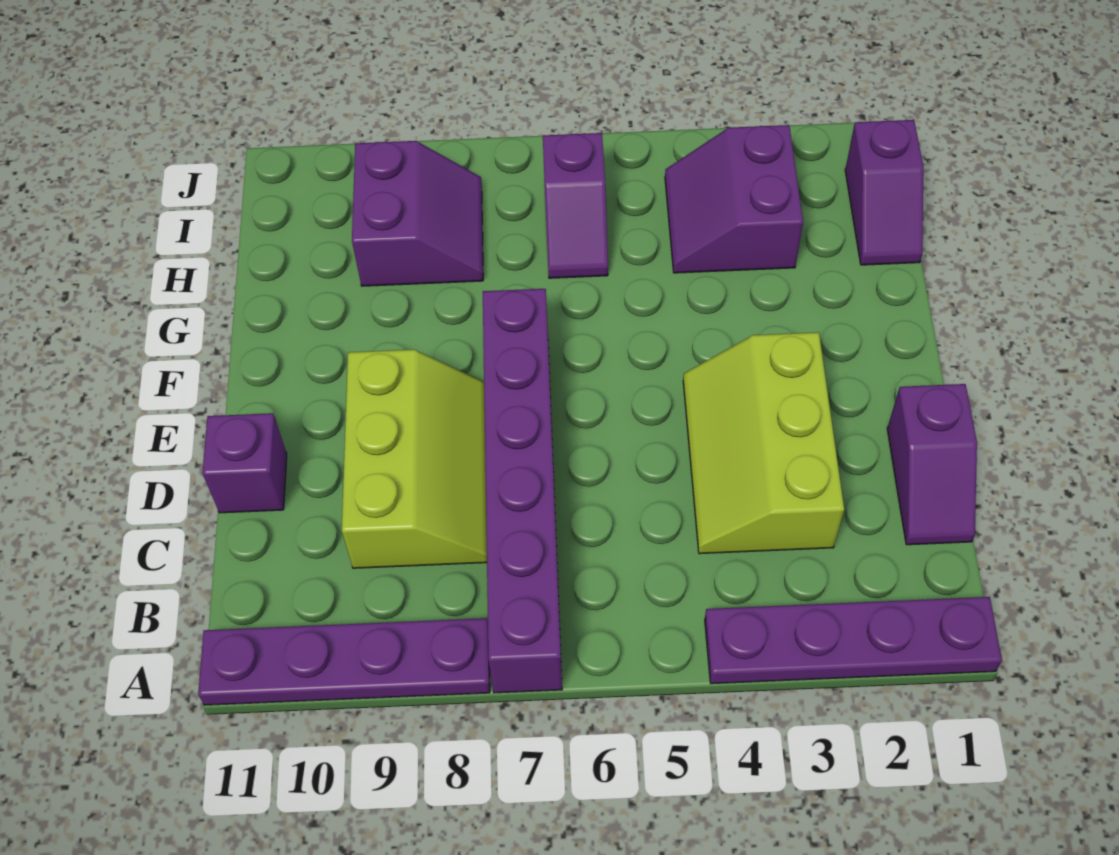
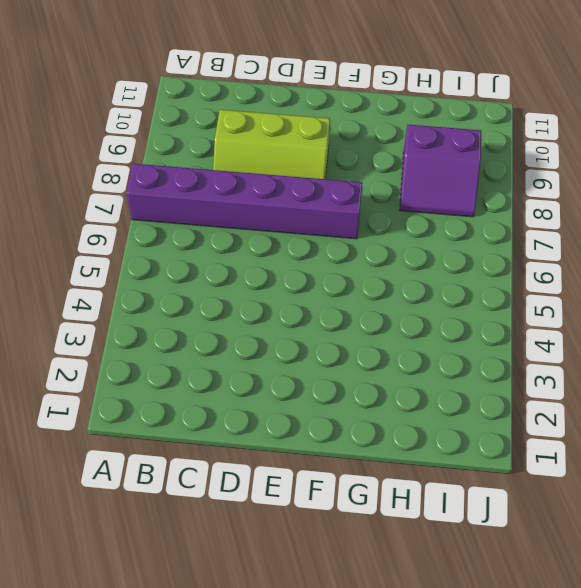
none -> purple 1x4 plate [705,597,1002,684]
none -> purple 1x4 plate [198,618,490,705]

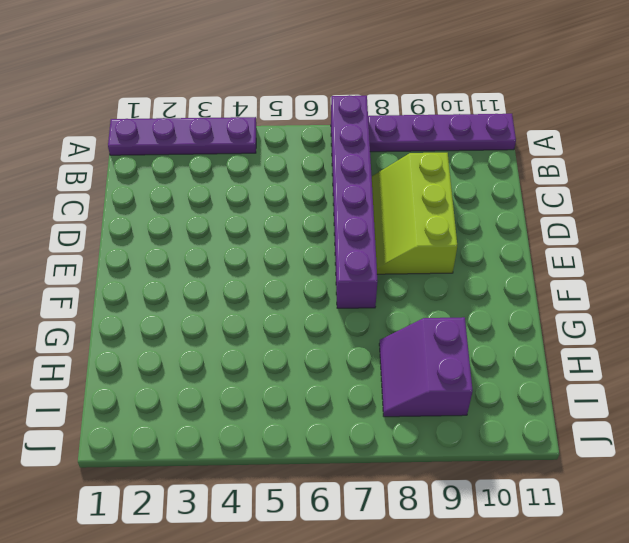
none -> purple 1x2 slope [887,384,977,545]
none -> lime 2x3 slope [683,332,844,554]

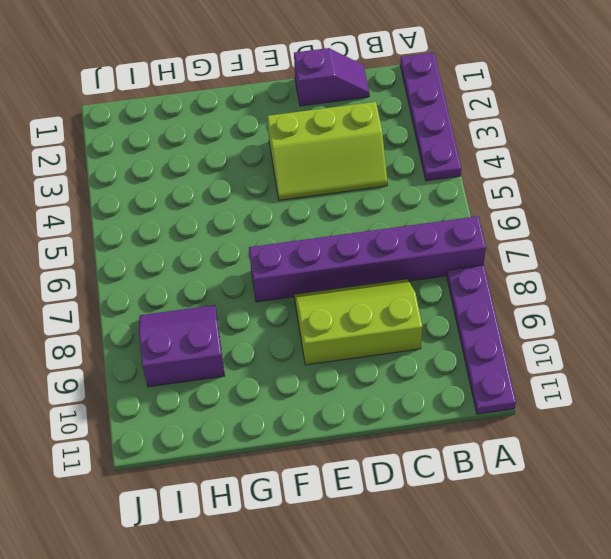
none -> purple 1x1 brick [202,413,287,513]
none -> purple 1x2 slope [845,120,924,265]

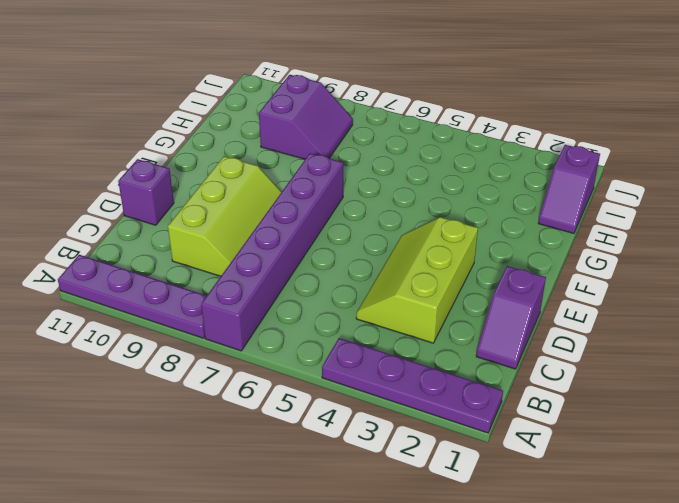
none -> purple 2x2 slope [665,125,803,273]
none -> purple 1x2 slope [543,133,608,278]

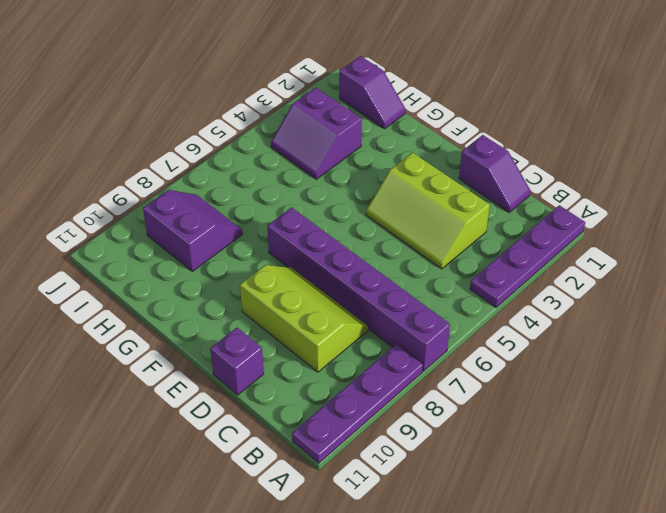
none -> purple 1x2 slope [543,133,608,278]

